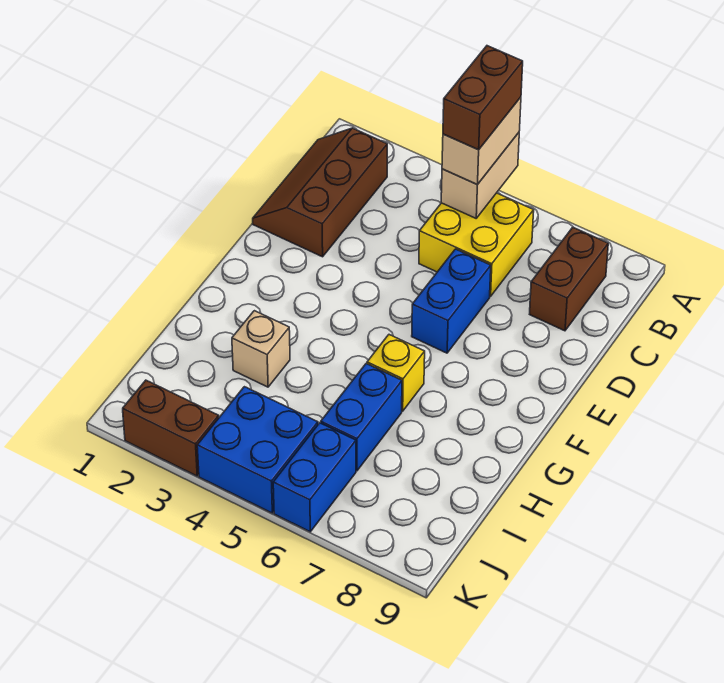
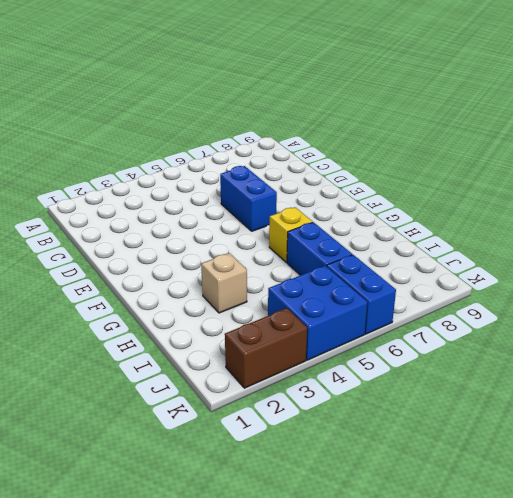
none -> brown 2x3 slope [253,128,387,257]
none -> yellow 2x2 brick [419,193,534,297]
none -> brown 1x2 brick [530,227,608,331]

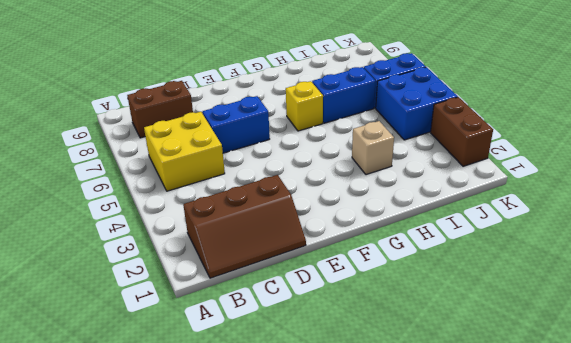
none -> tan 1x2 brick [441,133,519,218]
none -> tan 1x2 brick [442,97,521,185]
none -> brown 1x2 brick [443,46,523,150]

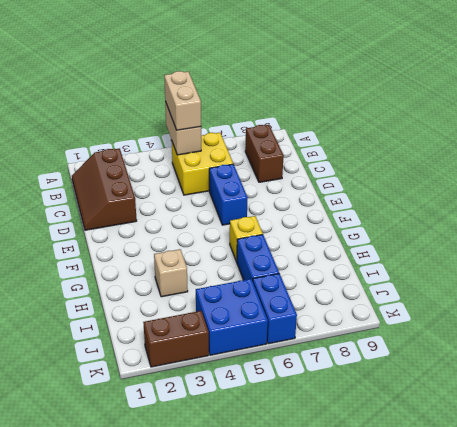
none -> brown 1x2 brick [443,46,523,150]

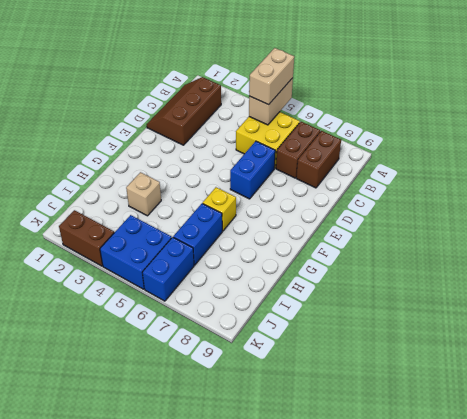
brown 1x2 brick [276,122,320,178] -> brown 1x2 brick moved to [443,46,523,150]

